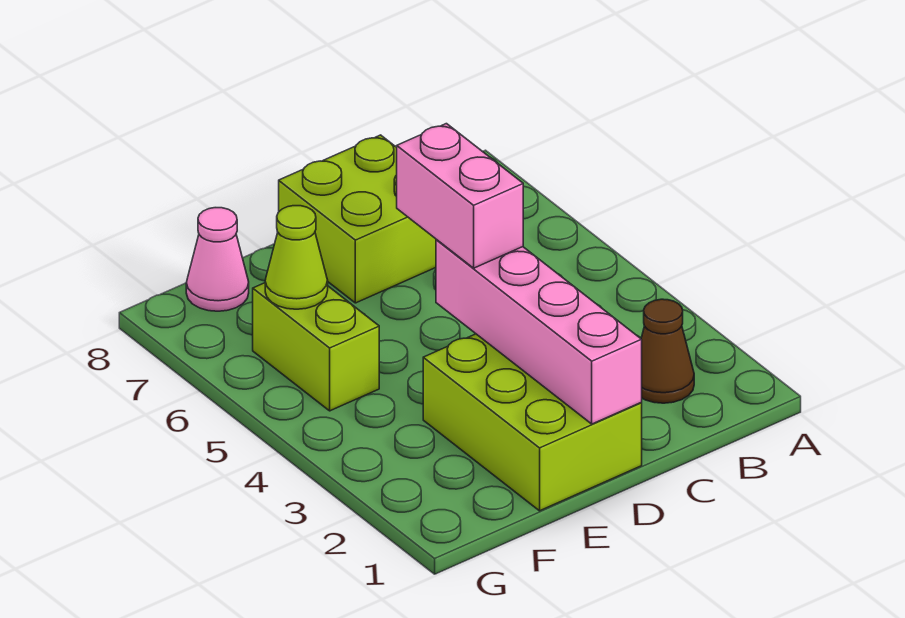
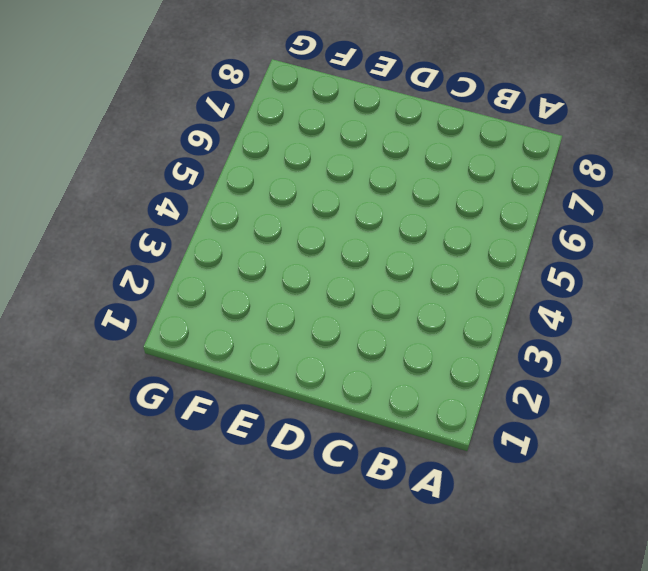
none -> brown 1x1 cone [641,299,694,403]
none -> lime 2x2 brick [279,135,436,303]

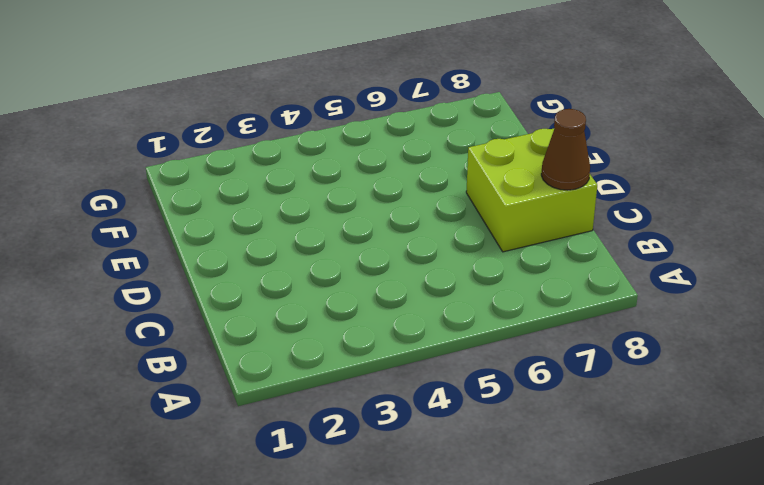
brown 1x1 cone [541,109,590,190] -> brown 1x1 cone moved to [641,299,694,403]
none -> lime 2x3 brick [423,334,642,511]
none -> lime 1x2 brick [253,283,379,411]

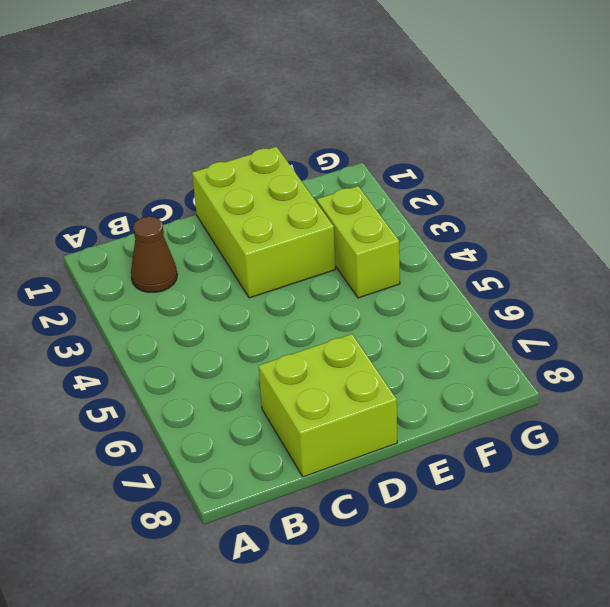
lime 1x2 brick [317,186,400,298] -> lime 1x2 brick moved to [253,283,379,411]
none -> pink 1x1 cone [186,208,249,311]
none -> pink 1x4 brick [436,240,642,424]

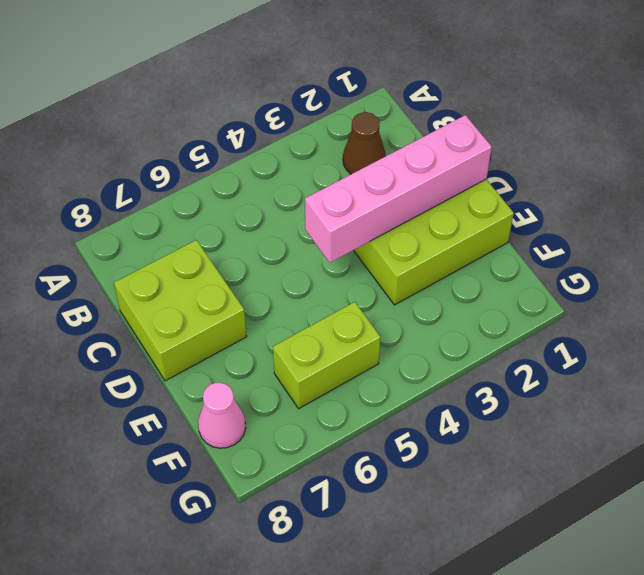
none -> lime 1x1 cone [265,206,328,309]
none -> pink 1x2 brick [397,124,523,268]

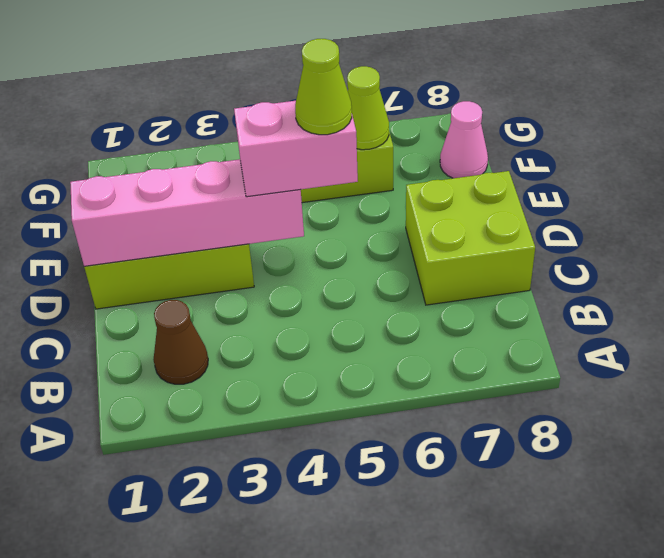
lime 1x1 cone [295,39,352,135] -> none

